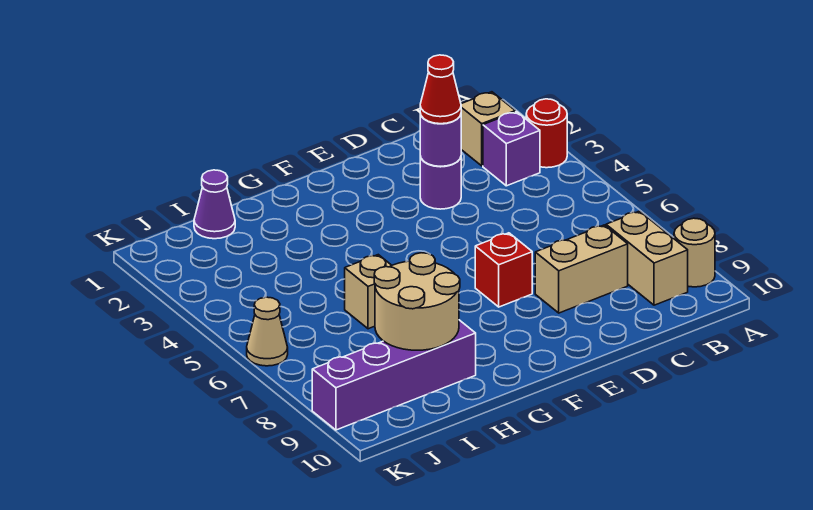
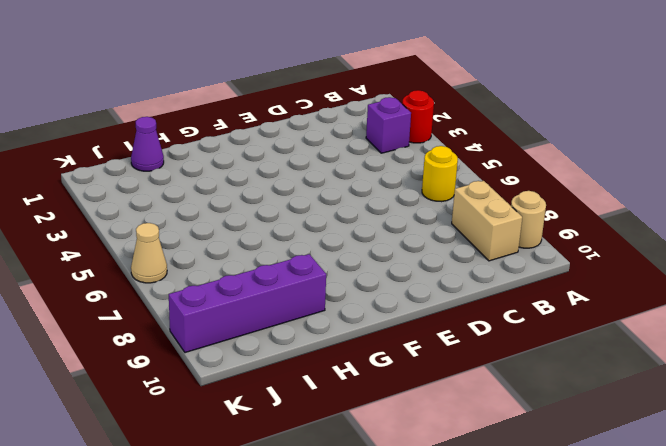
yellow 1x1 round brick [422,146,458,202] -> none
none -> tan 1x1 brick [461,92,515,166]
none -> tan 1x2 brick [535,225,628,313]
none -> purple 1x1 round brick [420,157,461,209]

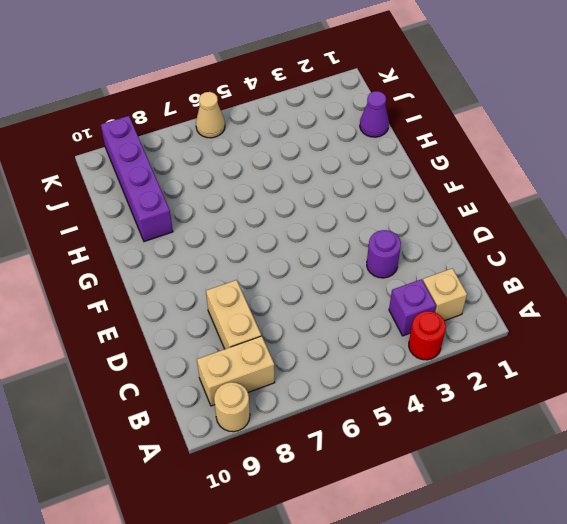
none -> red 1x1 brick [475,233,532,307]
none -> tan 1x1 brick [345,255,392,329]
none -> purple 1x1 round brick [420,114,461,166]

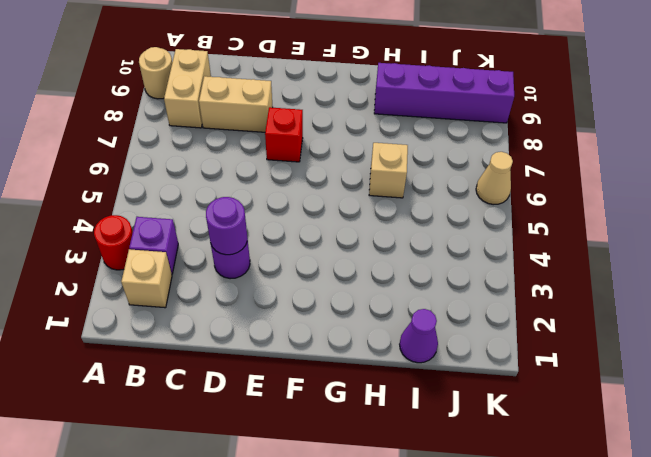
none -> tan 2x2 round brick [374,253,460,350]
none -> red 1x1 cone [420,55,461,124]

